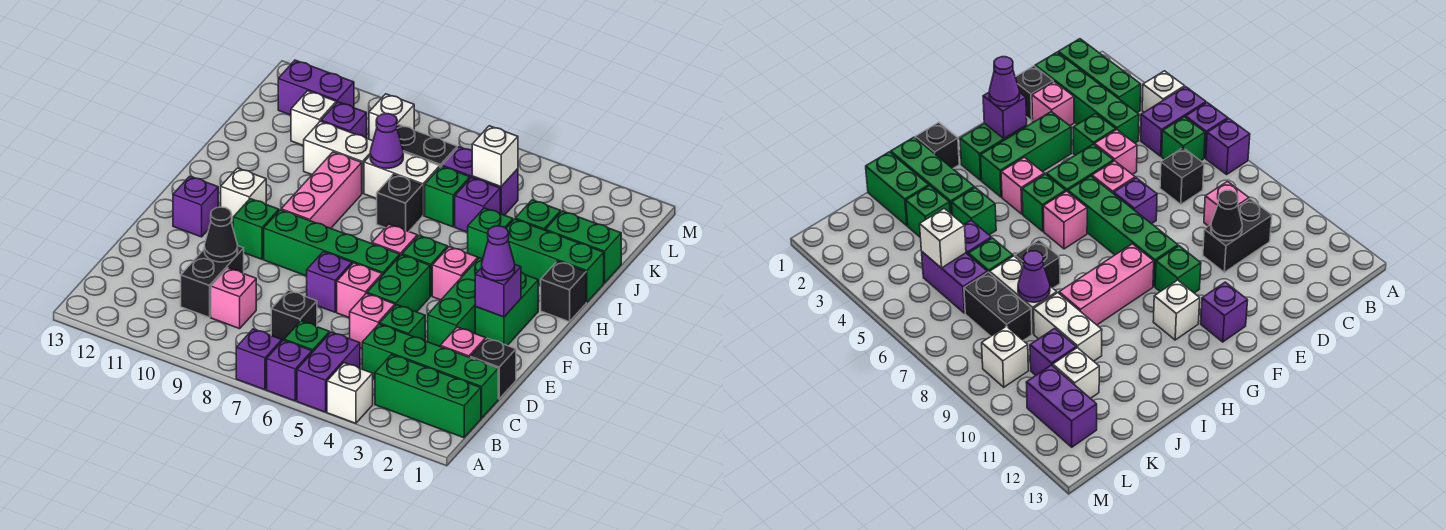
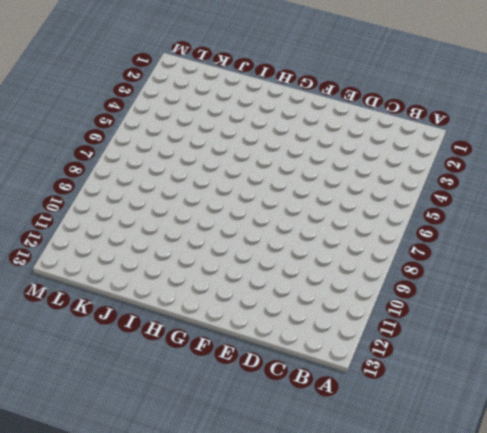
none -> white 1x1 brick [327,363,373,423]
none -> purple 1x2 brick [297,332,360,412]
none -> purple 1x1 brick [267,340,312,401]
none -> purple 1x1 brick [236,329,282,390]

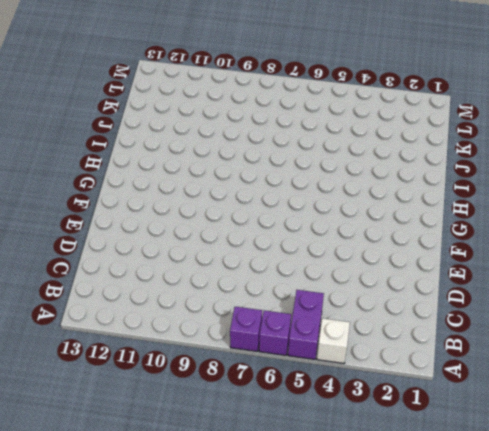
none -> green 1x3 brick [375,355,481,438]
none -> green 1x1 brick [284,321,330,352]
none -> green 1x4 brick [362,324,498,418]
none -> black 1x1 brick [271,290,317,341]

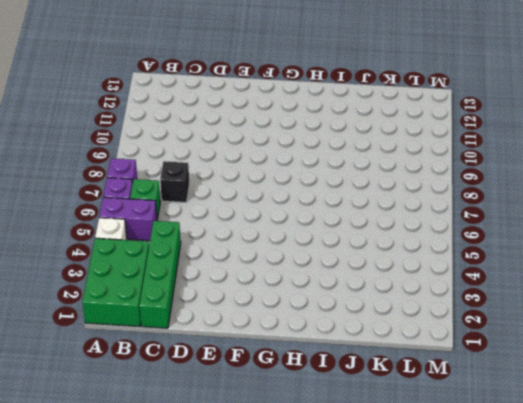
green 2x3 brick [82,238,149,327] -> green 1x3 brick [375,355,481,438]
none -> pink 1x1 brick [211,268,256,329]
none -> black 1x2 brick [181,246,244,317]
none -> black 1x1 brick [470,338,516,399]
none -> pink 1x1 brick [440,327,486,357]

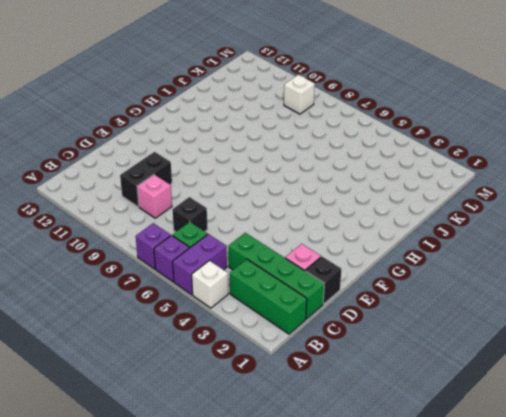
none -> green 1x1 brick [380,305,425,341]
none -> pink 1x1 brick [350,293,395,348]
none -> green 1x3 brick [428,258,483,346]
none -> green 1x2 brick [367,255,430,312]

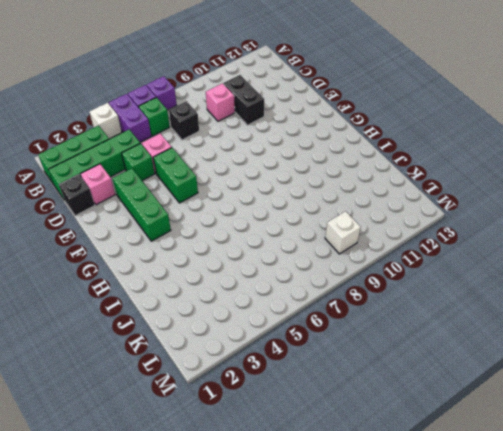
none -> pink 1x1 brick [337,263,382,318]
none -> purple 1x1 brick [307,252,352,312]
none -> green 1x2 brick [475,272,538,346]
none -> green 1x4 brick [264,210,400,276]

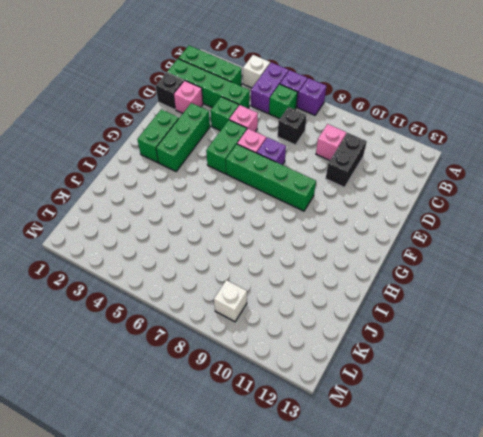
none -> green 1x1 brick [233,199,279,259]
none -> purple 1x1 brick [173,176,218,237]
none -> pink 1x1 brick [432,247,478,300]
none -> green 1x1 brick [402,236,448,296]

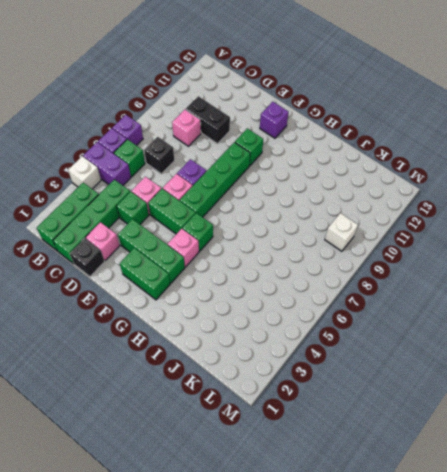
none -> pink 1x1 brick [372,224,417,256]
none -> pink 1x3 brick [281,152,362,228]
none -> white 1x1 brick [221,168,266,223]
none -> black 1x1 brick [541,261,586,322]

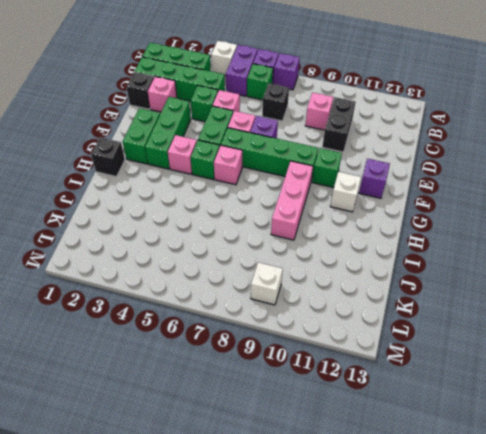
none -> green 1x3 brick [506,219,604,302]
none -> green 1x1 brick [468,208,513,259]
none -> black 1x1 brick [377,174,422,231]
none -> green 1x2 brick [546,211,621,283]

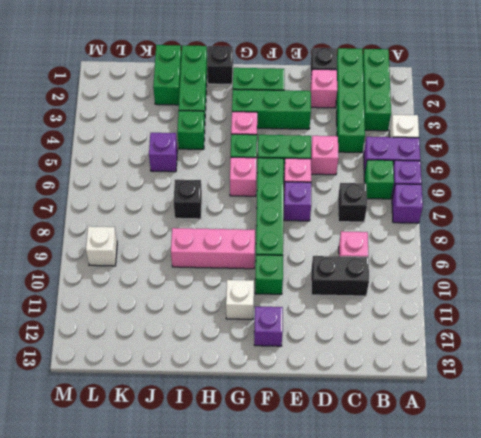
none -> green 1x1 brick [380,305,425,341]
none -> green 1x1 brick [515,200,561,230]
none -> green 1x1 brick [425,166,470,227]
none -> white 1x2 brick [364,152,440,216]

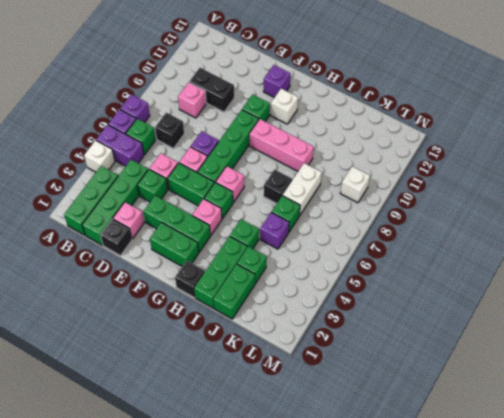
none -> white 1x2 brick [304,121,373,193]
none -> purple 1x2 brick [442,147,518,215]
none -> black 1x2 brick [397,124,457,167]
none -> purple 1x1 brick [321,102,367,138]

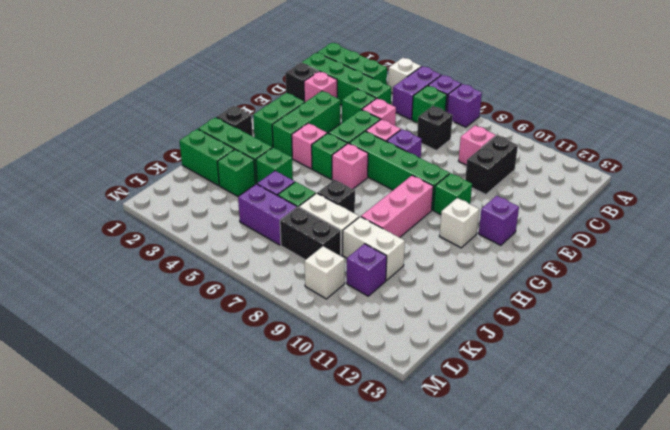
none -> white 1x1 brick [291,91,336,146]
none -> purple 1x2 brick [278,60,354,115]
none -> black 1x1 cone [204,207,238,262]
none -> purple 1x1 brick [475,265,521,317]

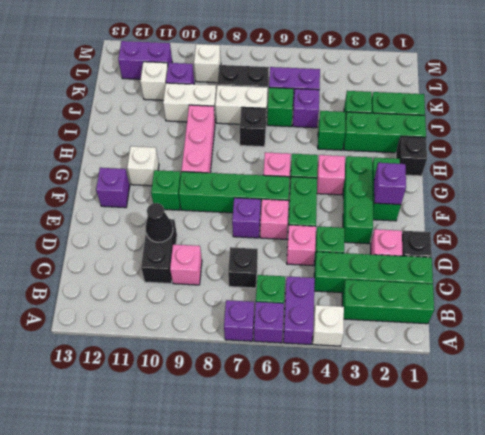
none -> purple 1x1 cone [370,114,403,168]
none -> white 1x1 brick [472,126,518,187]
none -> purple 1x1 cone [482,226,515,281]

